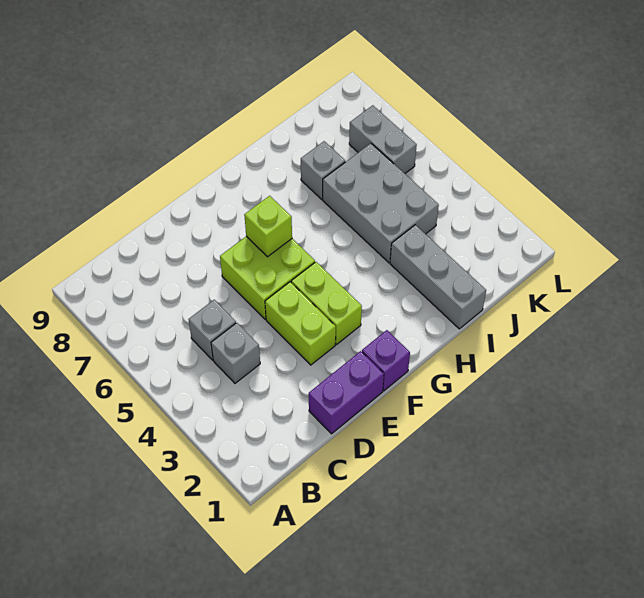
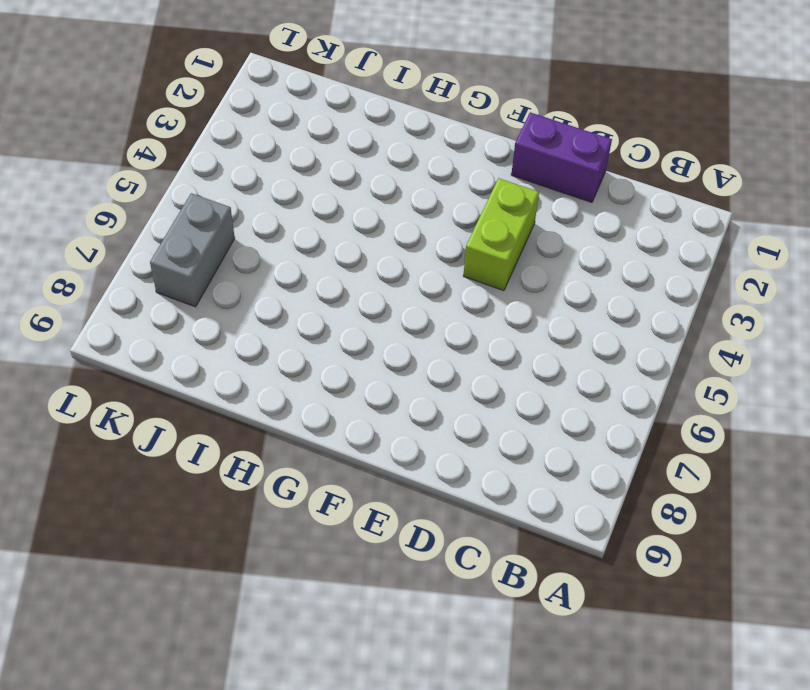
none -> grey 1x1 brick [211,323,260,383]
none -> grey 1x1 brick [188,300,236,360]
none -> lime 2x2 brick [220,236,315,319]

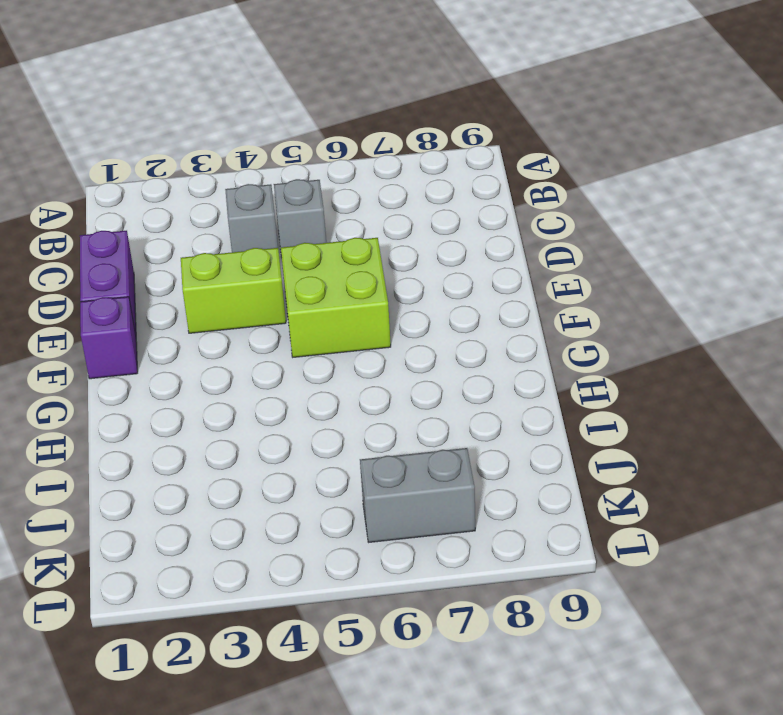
none -> lime 1x2 brick [291,262,362,344]
none -> grey 1x3 brick [390,225,486,329]
none -> grey 2x3 brick [323,143,439,263]

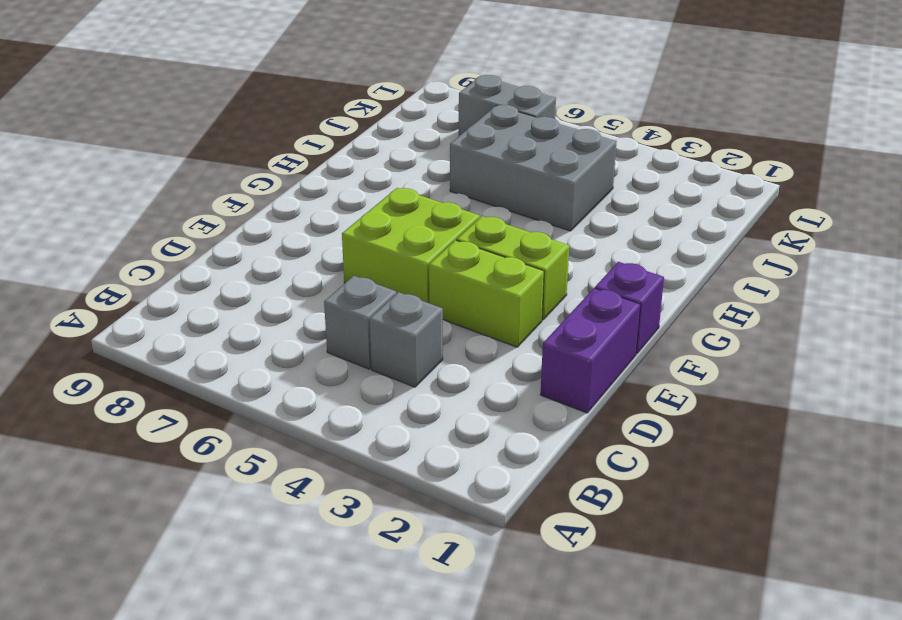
none -> grey 1x3 brick [390,225,486,329]
none -> grey 1x1 brick [301,141,345,199]
none -> lime 1x1 brick [244,196,292,257]

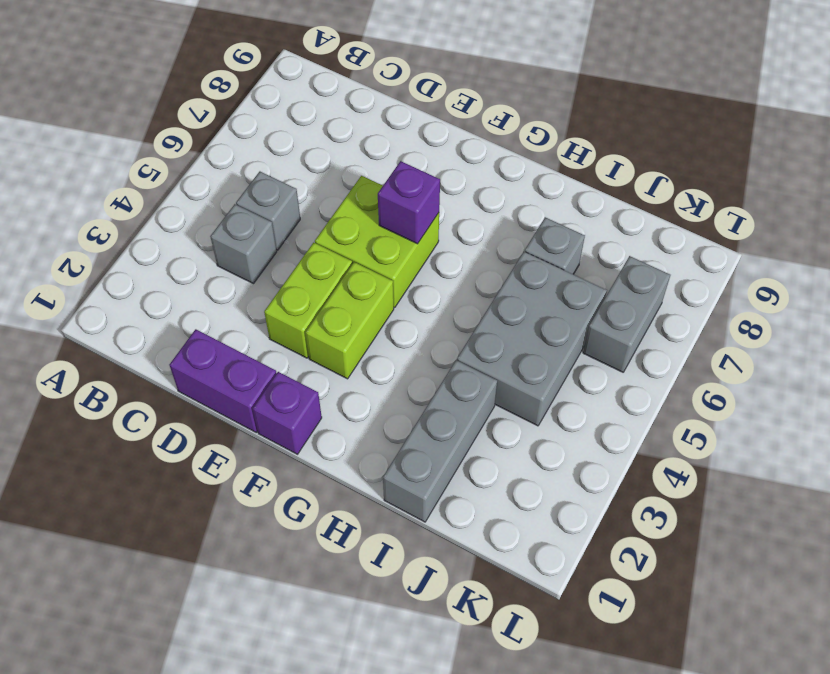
purple 1x1 brick [378,161,440,244] -> lime 1x1 brick [244,196,292,257]

